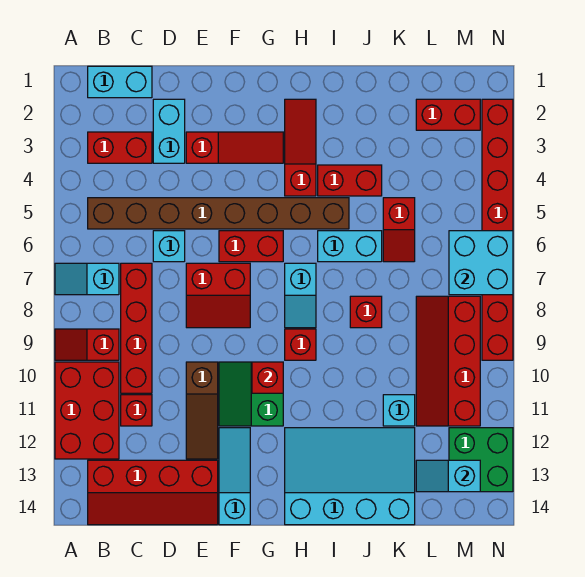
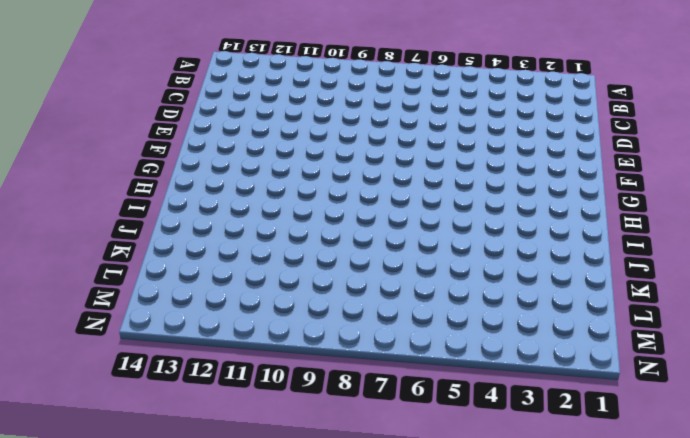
none -> cyan 1x2 slope [55,263,119,295]
none -> red 1x2 slope [55,329,119,360]
none -> red 2x3 brick [55,362,119,459]
none -> cyan 1x2 brick [88,66,152,98]

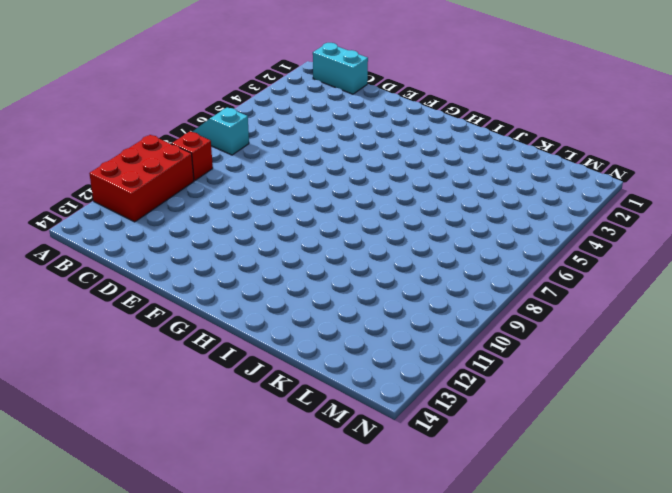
none -> red 1x2 brick [88,132,152,163]
none -> brown 1x8 brick [88,198,349,229]
none -> red 2x4 slope [88,460,218,525]
none -> red 1x4 brick [121,263,152,393]

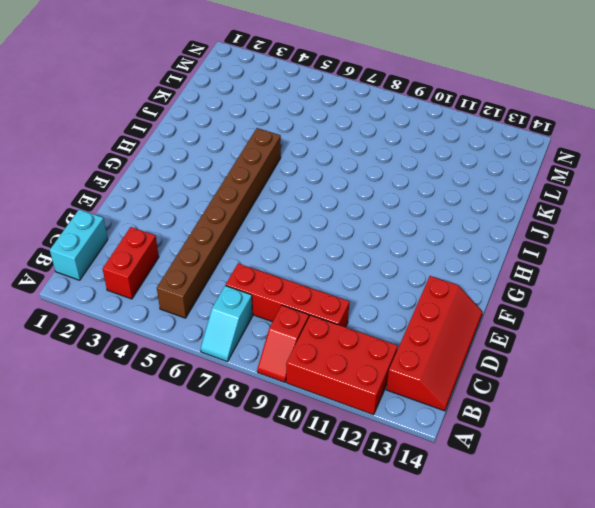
none -> red 1x1 brick [121,395,152,426]
none -> cyan 1x2 brick [153,99,185,163]
none -> cyan 1x1 brick [153,231,185,262]
none -> red 1x3 slope [186,132,283,163]

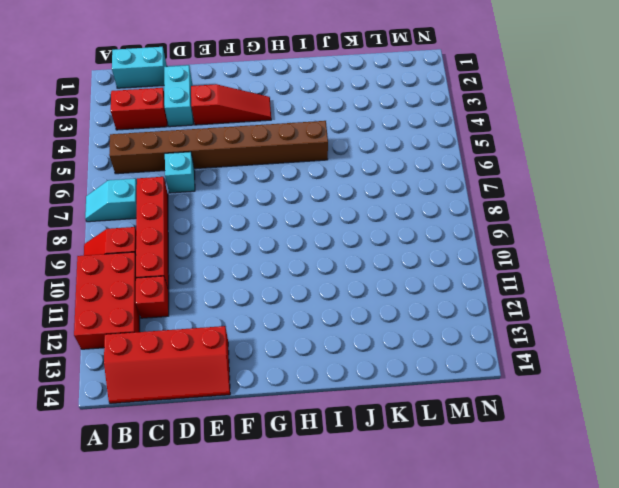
none -> red 2x2 slope [186,263,250,328]
none -> brown 1x3 slope [186,362,218,459]
none -> red 1x2 brick [219,231,283,262]
none -> green 2x2 slope [219,362,283,426]

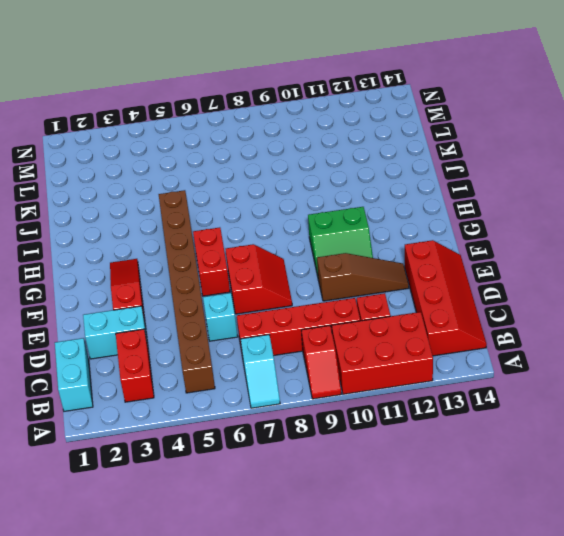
none -> cyan 1x3 slope [219,428,250,525]
none -> red 1x3 slope [285,99,316,196]
none -> cyan 1x2 slope [285,263,316,328]
none -> red 1x1 brick [285,329,316,360]

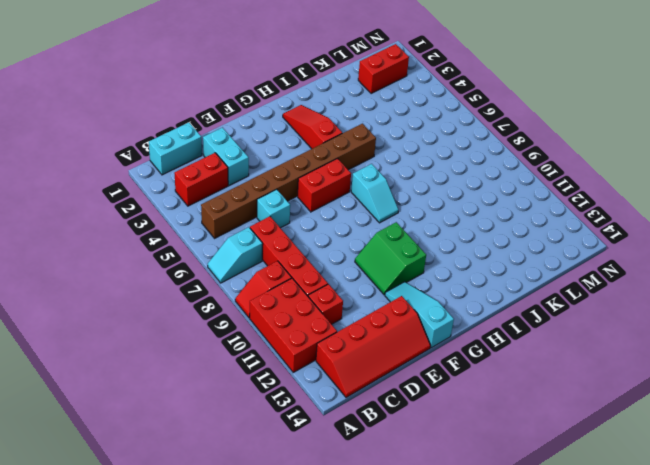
none -> red 1x3 slope [186,132,283,163]
none -> red 2x2 slope [186,263,250,328]
none -> brown 1x3 slope [186,362,218,459]
none -> red 1x1 brick [285,329,316,360]

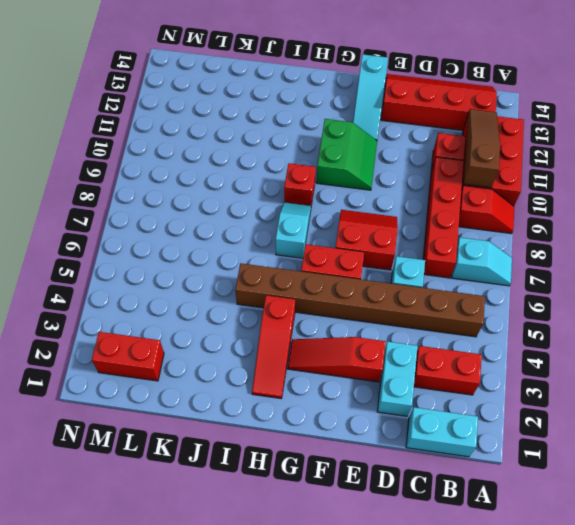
brown 1x3 slope [463,109,500,188] -> brown 1x3 slope moved to [186,362,218,459]
none -> cyan 3x4 slope [285,428,415,525]
none -> red 1x2 brick [318,165,382,196]
none -> cyan 1x2 brick [318,231,382,262]
none -> red 1x1 brick [350,296,382,328]

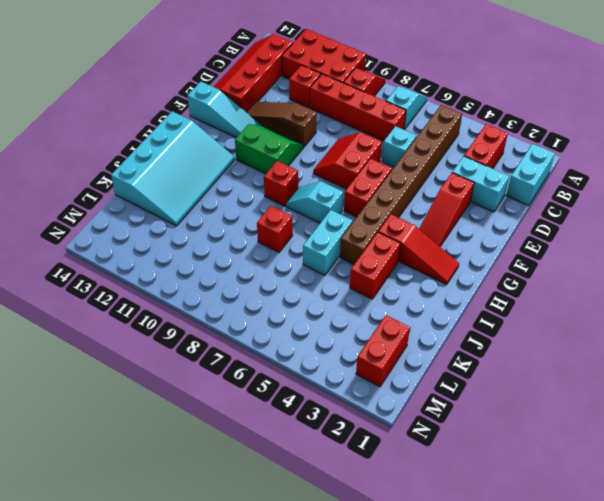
none -> red 1x2 slope [383,198,415,262]
none -> cyan 1x1 brick [383,395,415,426]
none -> red 2x4 slope [416,296,480,426]
none -> green 2x2 brick [449,428,513,492]

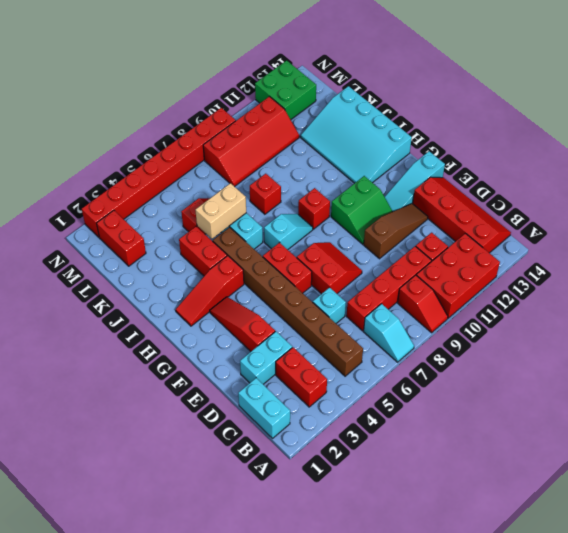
tan 1x2 brick [195,183,246,239] -> none
none -> cyan 1x1 brick [383,395,415,426]
none -> red 1x1 brick [252,362,283,393]
none -> cyan 1x2 slope [416,460,480,492]
none -> cyan 2x2 brick [449,231,513,295]

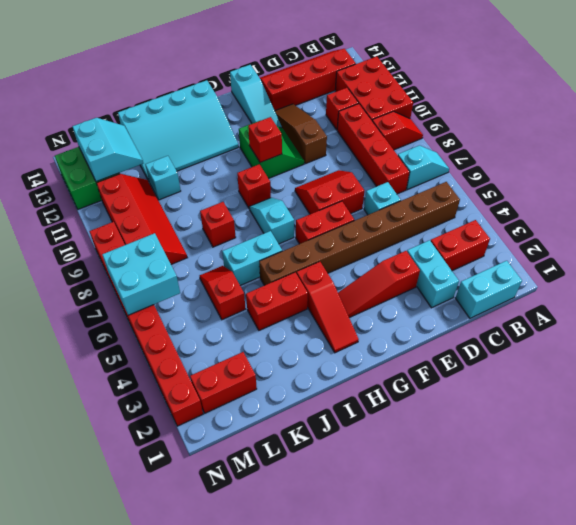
cyan 2x2 slope [72,118,143,182] -> cyan 1x2 slope [416,460,480,492]

